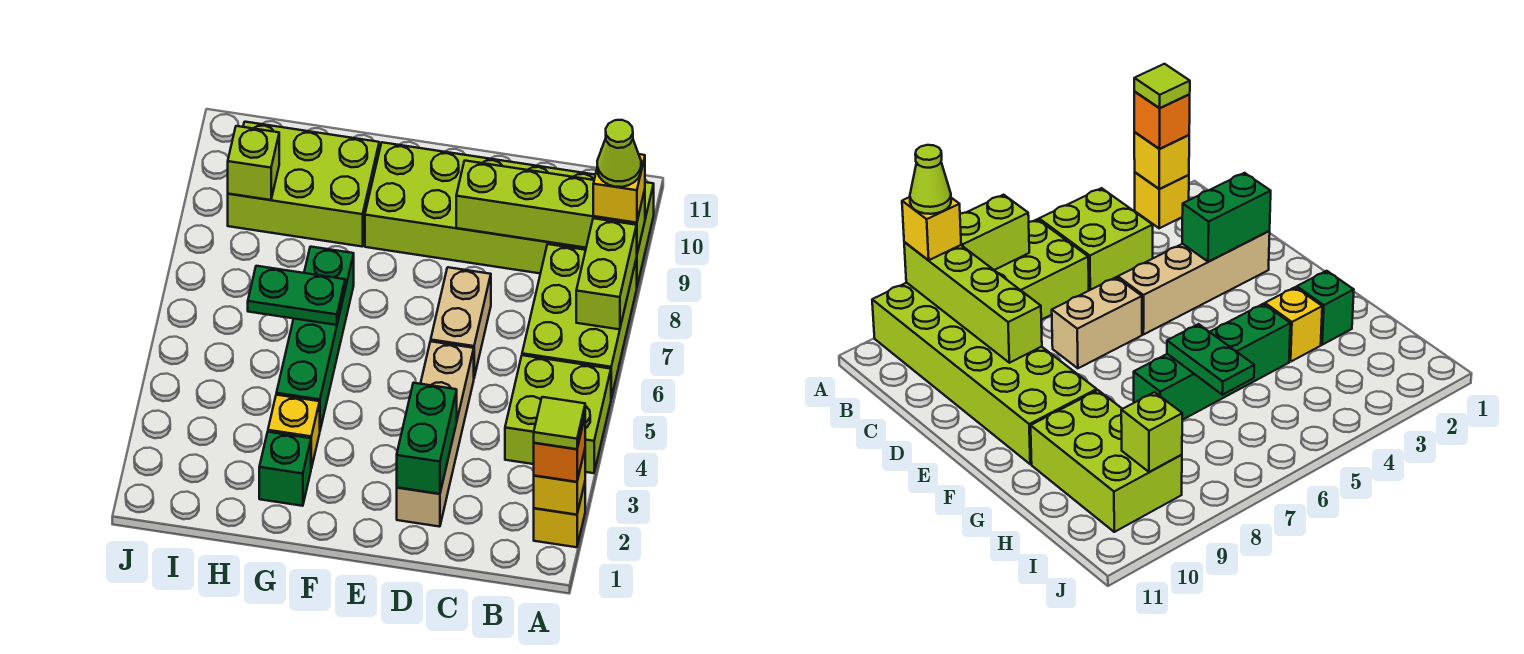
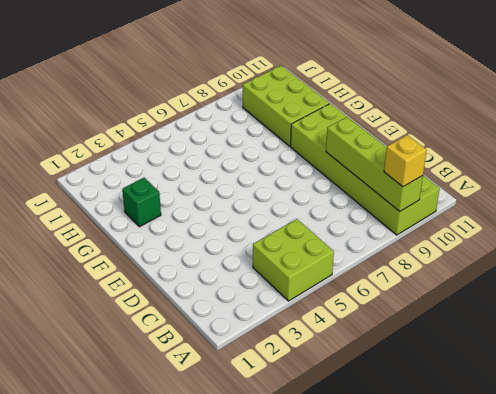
none -> yellow 1x1 brick [534,483,585,547]
none -> lime 2x3 brick [522,244,637,398]
none -> tan 1x4 brick [397,341,474,527]

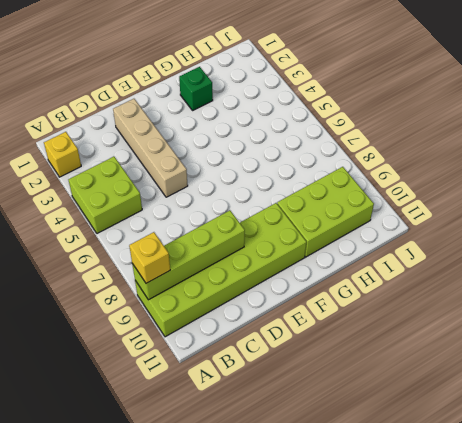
none -> lime 2x3 brick [522,244,637,398]
none -> tan 1x2 brick [431,267,491,377]
none -> yellow 1x1 brick [268,395,320,468]

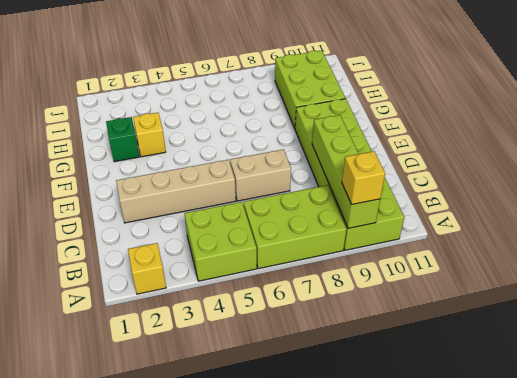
none -> green 1x4 brick [276,247,354,430]
none -> yellow 1x1 brick [534,450,585,515]
none -> lime 1x2 brick [576,218,637,329]

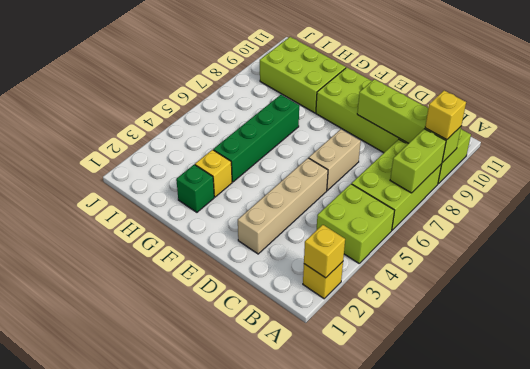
none -> green 1x2 brick [397,383,457,494]
none -> green 1x2 plate [248,266,345,325]
none -> lime 1x1 brick [228,126,279,200]

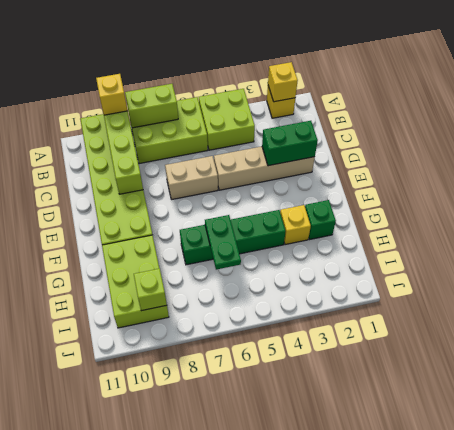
none -> orange 1x1 brick [534,418,585,482]
none -> lime 1x1 tile [534,397,585,449]
none -> lime 1x1 cone [597,120,641,187]

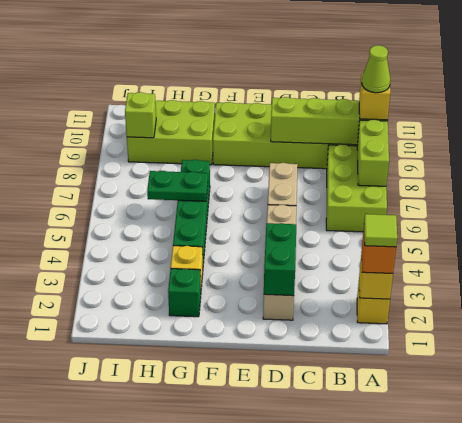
none -> lime 2x2 brick [505,355,611,473]

